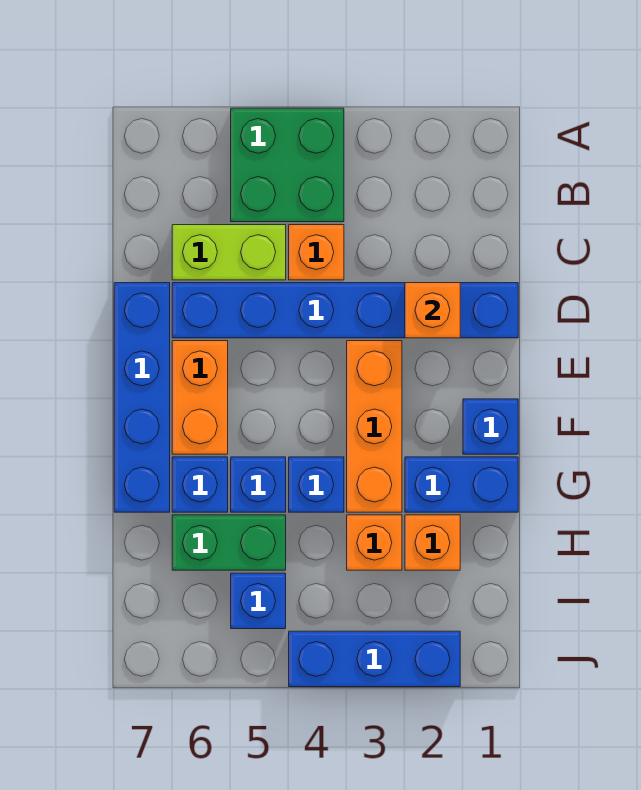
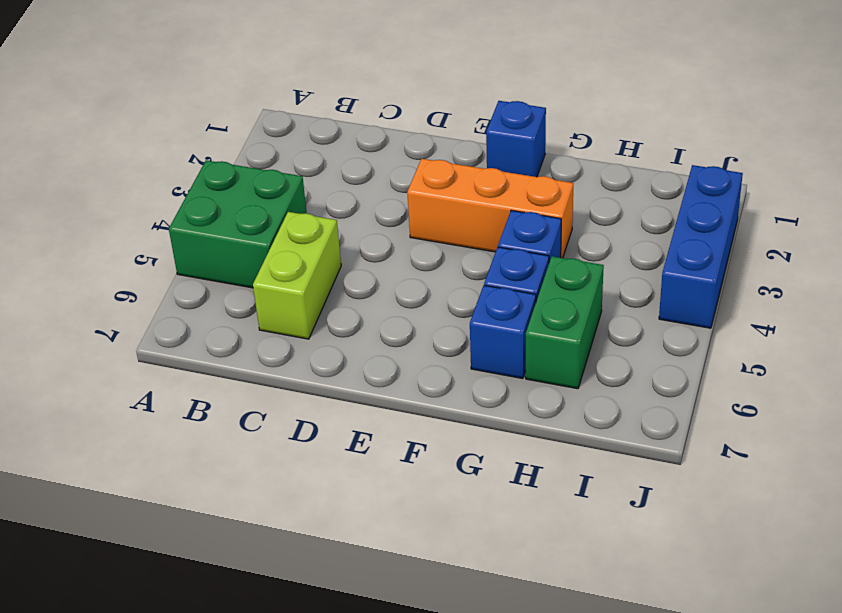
none -> orange 1x1 brick [289,225,344,280]
none -> blue 1x6 brick [172,283,518,338]
none -> blue 1x4 brick [114,283,170,512]

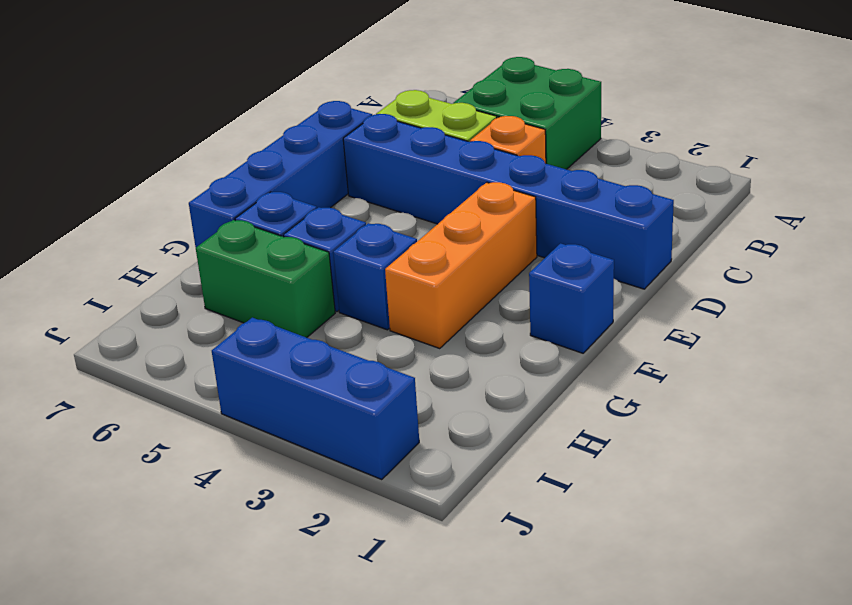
none -> orange 1x2 brick [172,341,228,454]
none -> blue 1x2 brick [405,457,518,512]
none -> orange 1x1 brick [405,515,460,570]

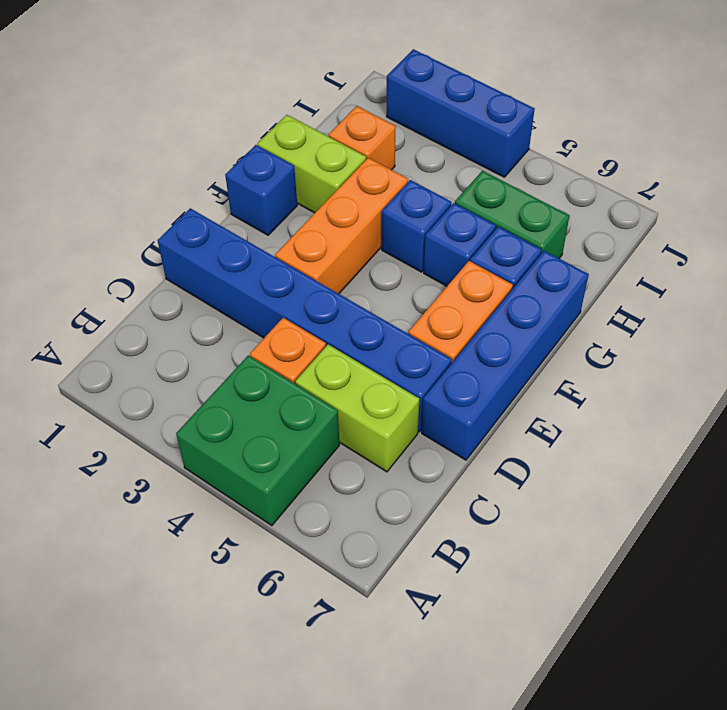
lime 1x2 brick [257,115,366,213] -> blue 1x2 brick [405,457,518,512]
none -> orange 1x1 brick [347,515,402,570]
none -> blue 1x1 brick [231,573,286,629]
none -> orange 1x1 brick [405,283,460,338]

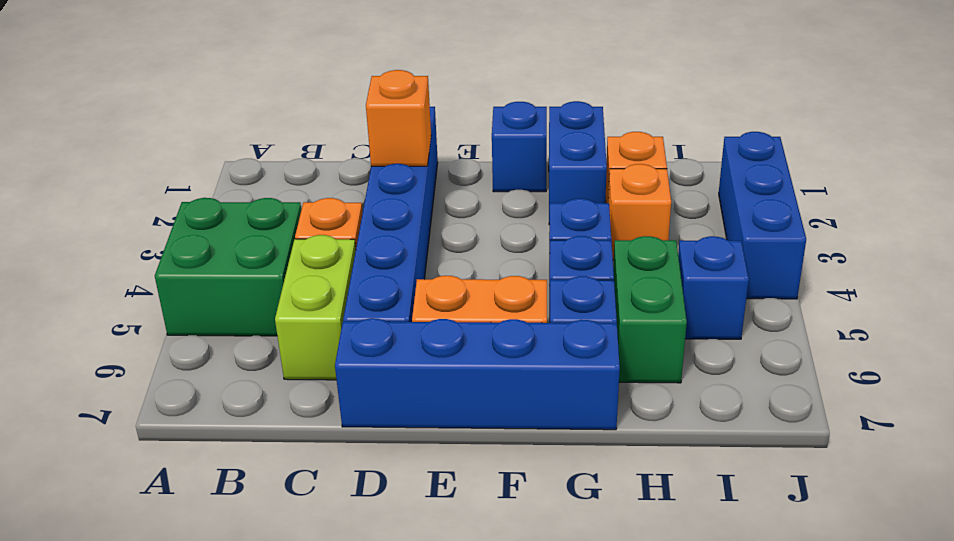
none -> orange 1x3 brick [347,341,402,512]

